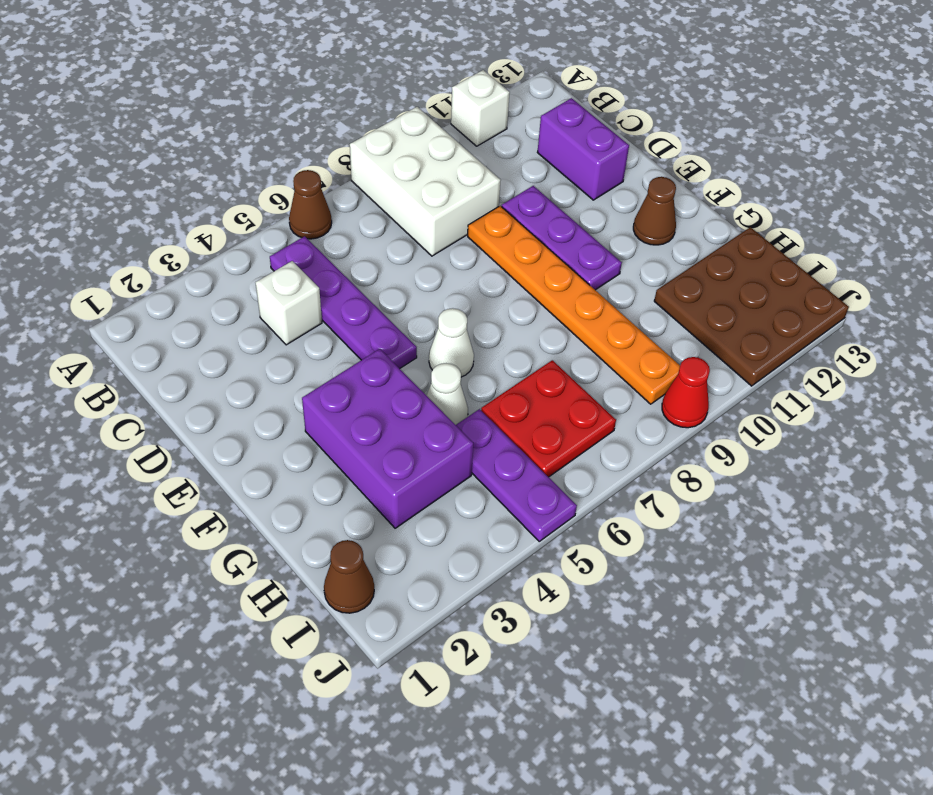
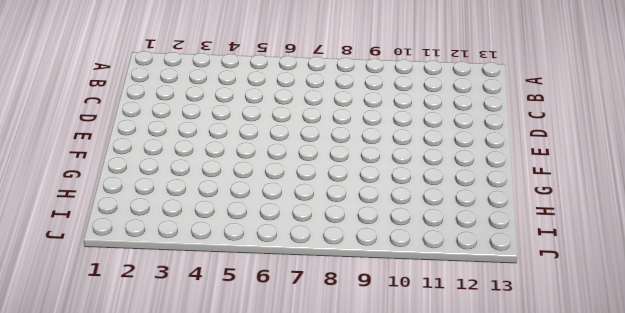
none -> brown 1x1 cone [289,170,332,239]
none -> white 2x3 brick [350,107,501,256]
none -> white 1x1 brick [451,70,510,146]

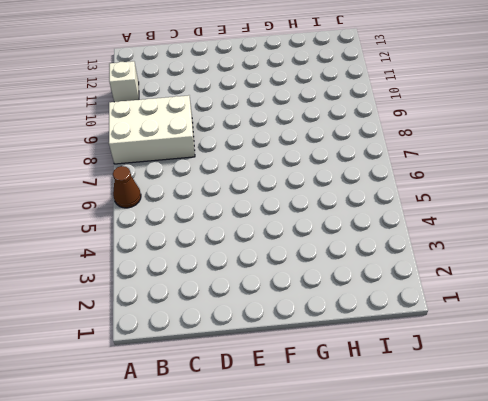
none -> purple 1x4 plate [270,236,417,369]
none -> white 1x1 brick [256,261,322,345]
none -> purple 1x2 brick [537,98,629,200]

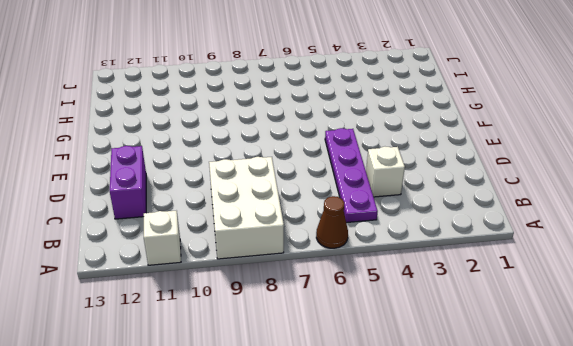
none -> orange 1x6 plate [468,206,680,404]
none -> purple 1x3 plate [502,186,622,290]
none -> purple 2x3 brick [302,349,473,528]

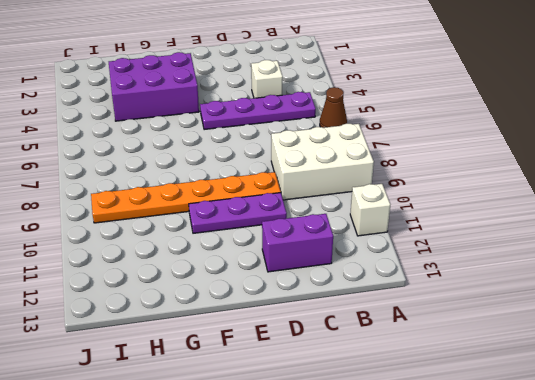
none -> white 1x1 cone [429,308,474,377]
none -> brown 1x1 cone [633,177,676,245]
none -> white 1x1 cone [426,363,468,425]

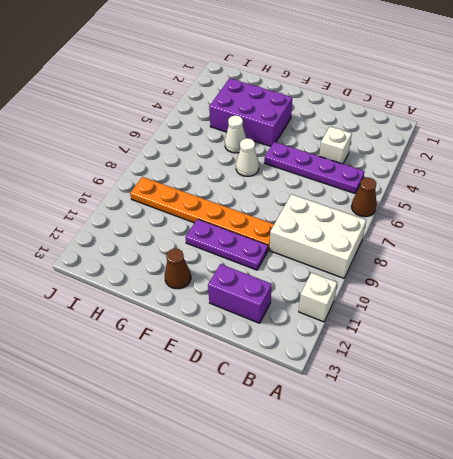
none -> purple 1x3 plate [456,409,577,541]
none -> red 2x2 plate [481,360,616,477]
none -> brown 3x3 plate [654,227,849,386]

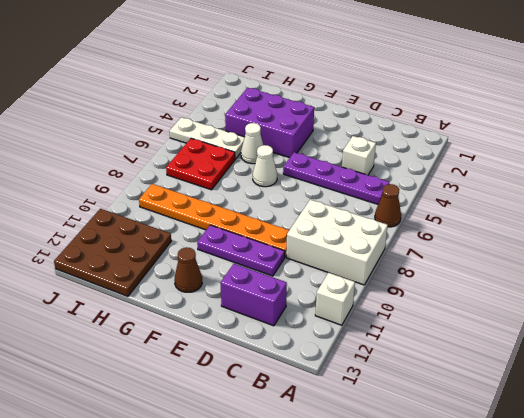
white 1x3 plate [169,117,245,159] -> purple 1x3 plate [456,409,577,541]
none -> brown 1x1 cone [324,540,374,613]
none -> red 1x1 cone [662,357,710,428]

